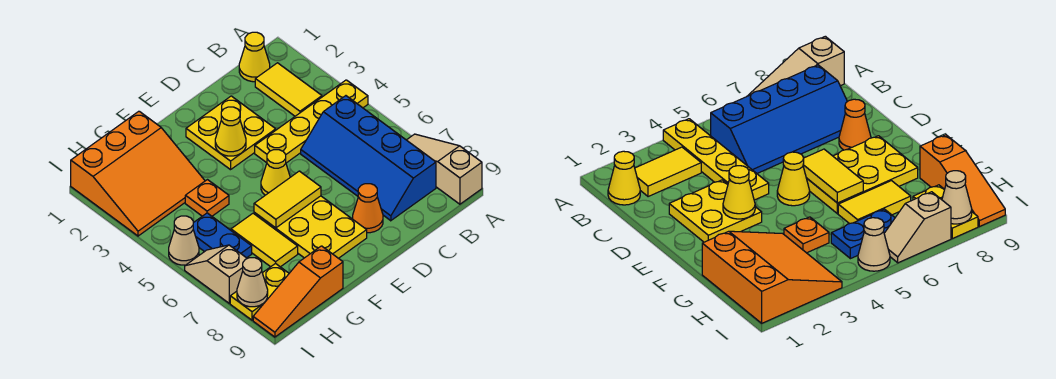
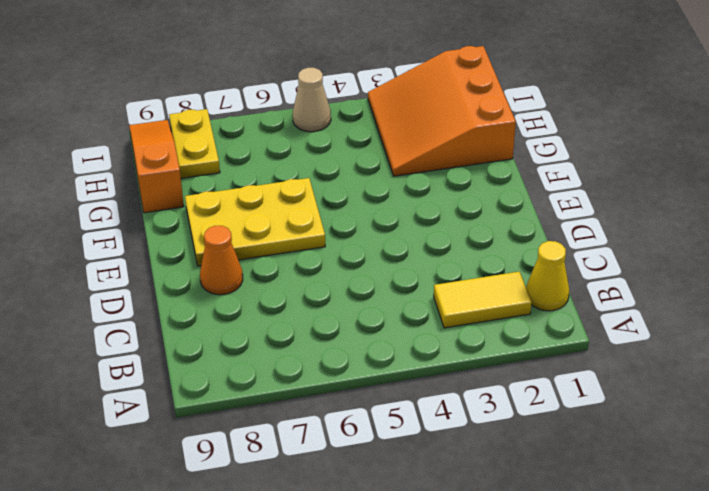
none -> yellow 1x4 plate [255,80,368,163]
none -> tan 1x3 slope [407,134,482,204]
none -> blue 2x4 slope [301,96,436,221]

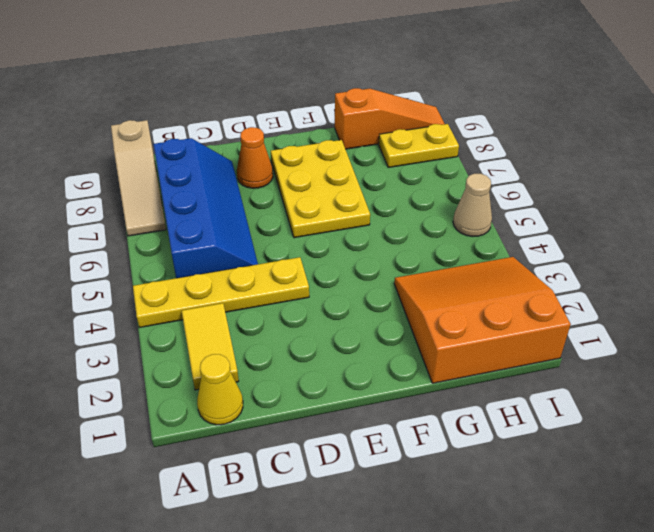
none -> yellow 2x2 plate [186,96,276,170]
none -> yellow 1x1 cone [261,150,290,195]
none -> orange 1x1 plate [185,180,229,216]

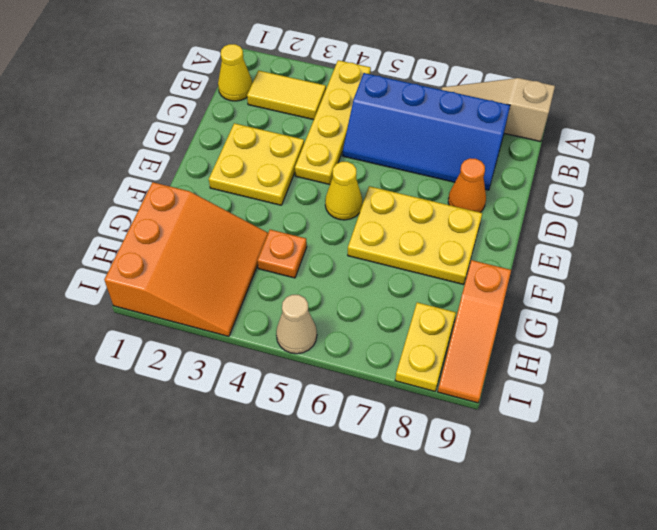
none -> yellow 1x2 tile [231,213,298,267]
none -> blue 1x2 plate [193,213,252,258]
none -> tan 1x2 slope [185,245,247,303]

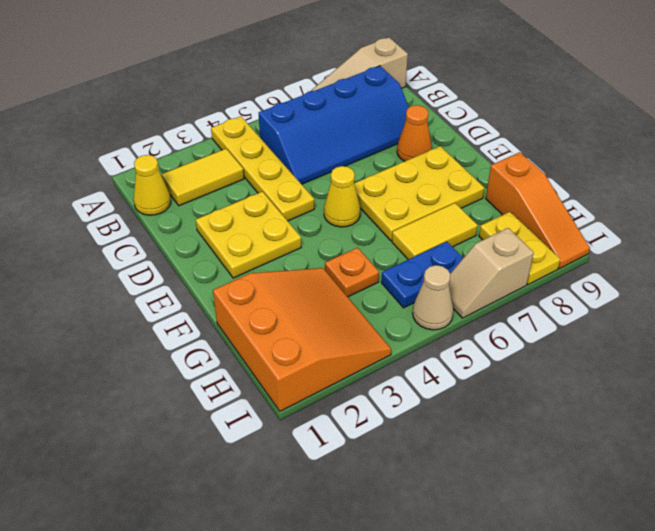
none -> yellow 1x1 cone [215,107,246,156]
none -> yellow 1x2 tile [254,171,321,228]
none -> tan 1x1 cone [237,258,268,307]

